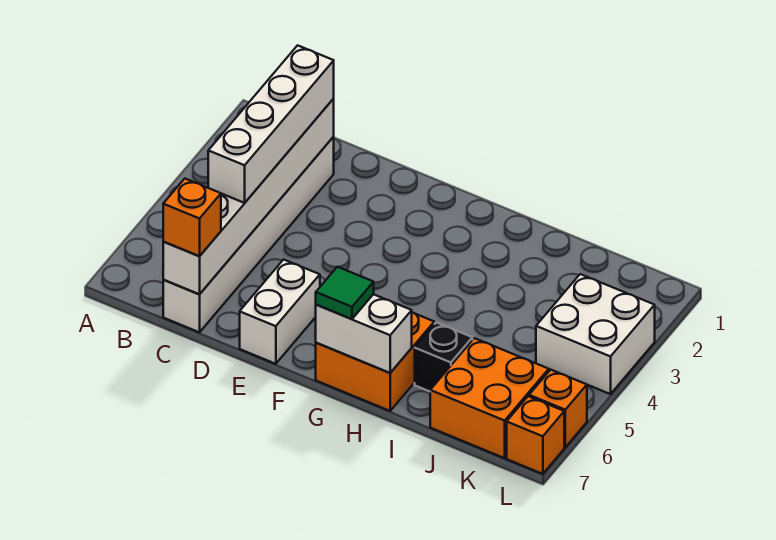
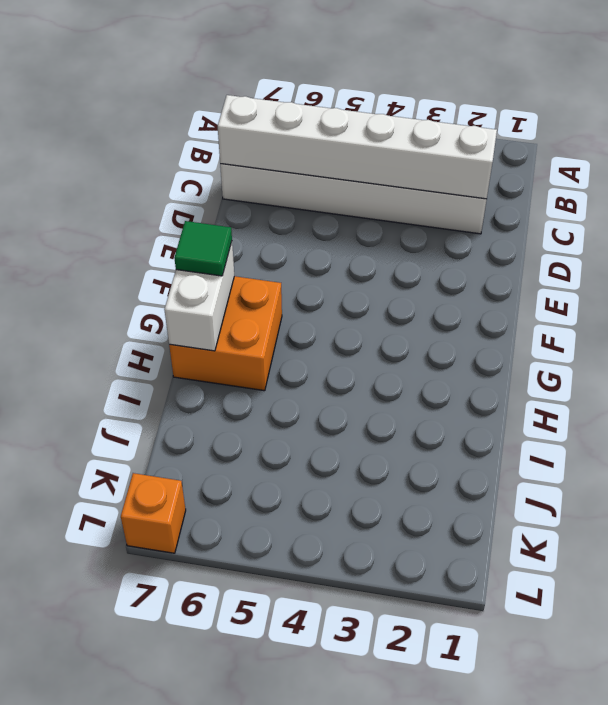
none -> white 1x2 brick [240,260,320,364]
none -> black 1x1 brick [415,322,472,391]
none -> orange 2x2 brick [430,338,549,458]

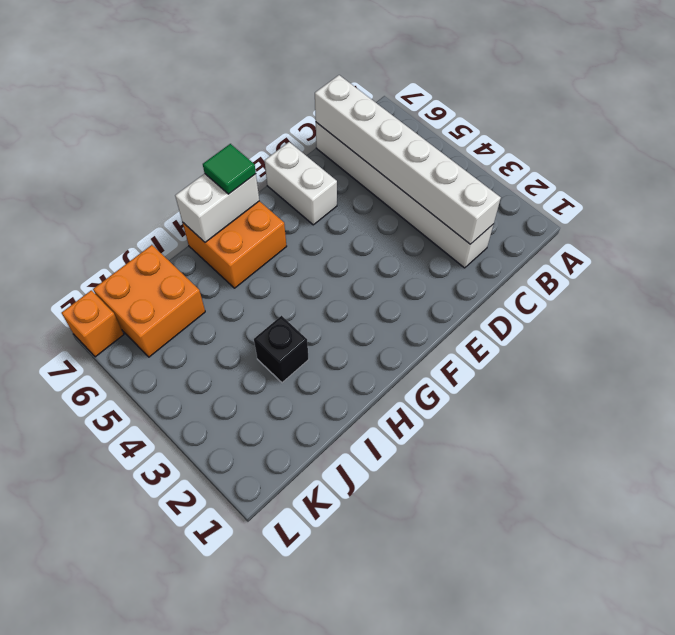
black 1x1 brick [254,316,309,383] -> black 1x1 brick moved to [415,322,472,391]
none -> white 2x2 brick [536,274,655,394]
none -> orange 1x1 brick [529,370,587,447]
none -> white 1x4 brick [208,45,334,203]

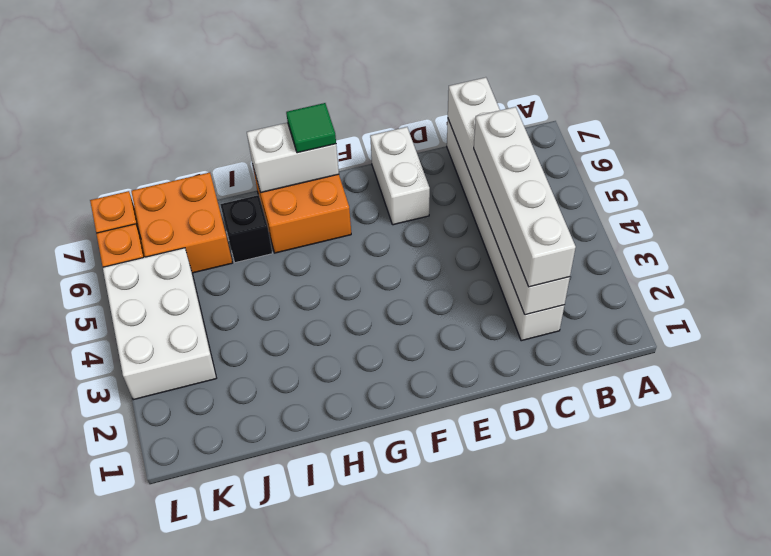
white 2x3 brick [103,248,216,400] -> white 2x2 brick [536,274,655,394]
none -> orange 1x1 brick [163,179,221,256]

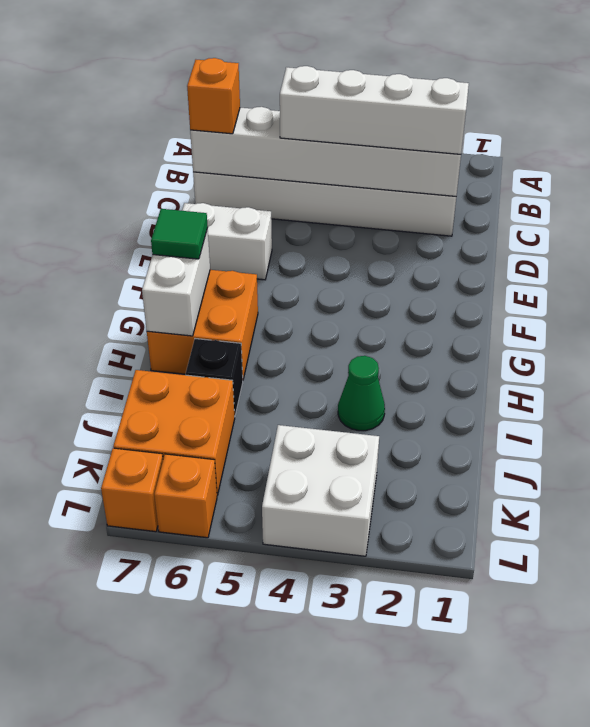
green 1x1 cone [338,356,385,431] -> none

